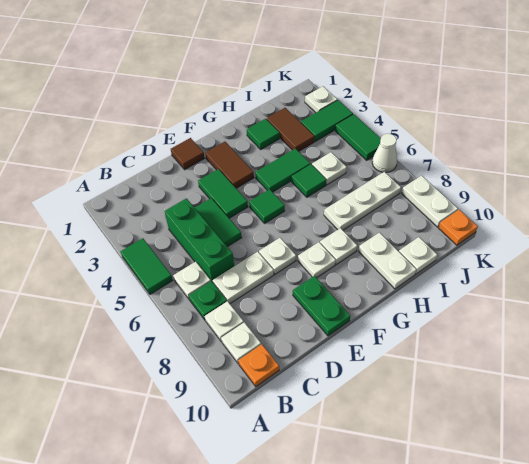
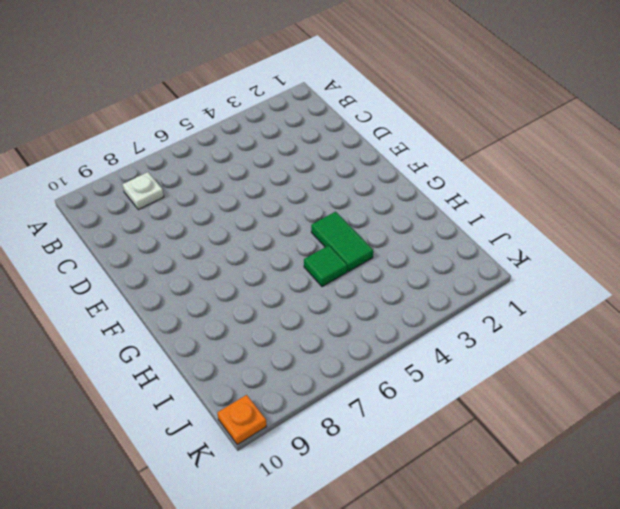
none -> green 1x2 tile [120,238,173,294]
none -> white 1x1 plate [173,262,211,299]
none -> green 1x1 plate [189,281,227,320]
none -> white 1x1 plate [221,322,261,364]

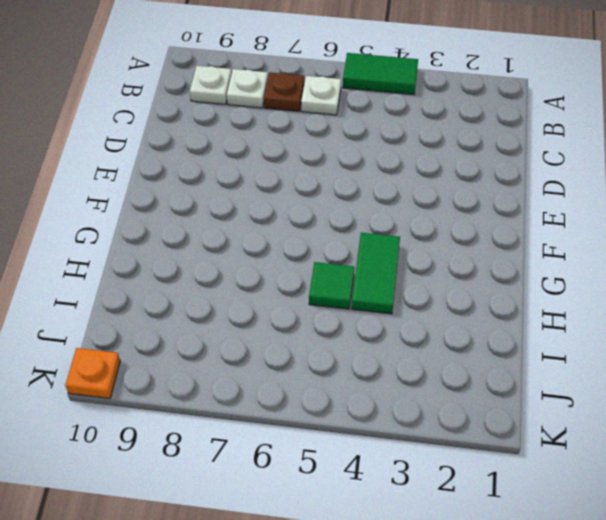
brown 1x1 plate [264,72,304,111] -> green 1x1 plate [189,281,227,320]
none -> orange 1x1 plate [238,344,279,386]
none -> green 1x3 brick [164,198,234,282]
none -> white 1x2 plate [213,252,274,304]
none -> green 1x2 tile [195,198,242,247]

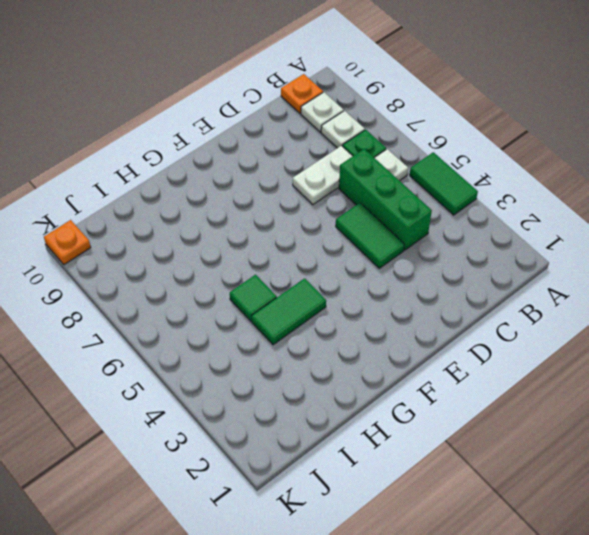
none -> brown 1x1 tile [171,138,204,170]
none -> green 1x2 tile [198,169,248,218]
none -> white 1x1 plate [259,238,296,274]
none -> green 1x2 plate [293,276,350,336]

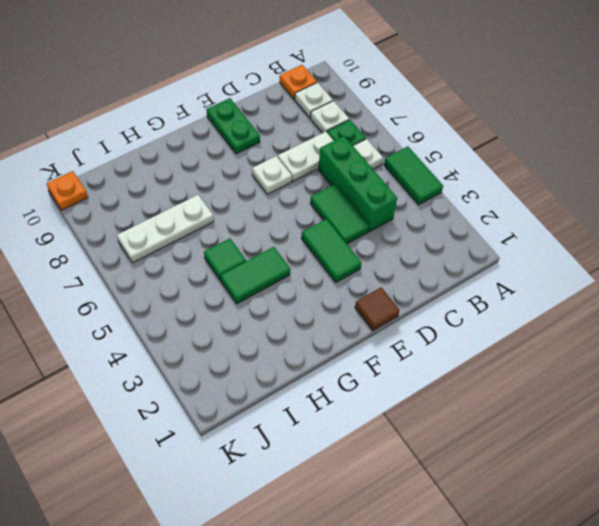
none -> brown 1x2 tile [205,142,254,188]
none -> green 1x1 tile [249,189,285,224]
none -> white 1x1 plate [298,242,336,278]
none -> white 1x1 plate [320,228,357,264]

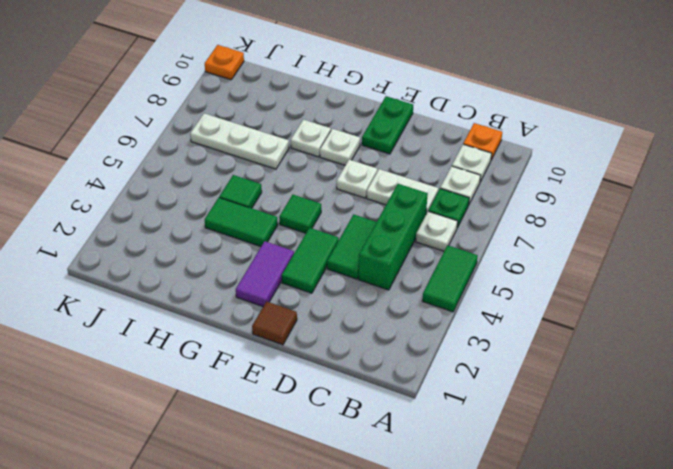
purple 1x2 tile [236,241,294,307] -> brown 1x2 tile [205,142,254,188]
none -> green 1x1 tile [247,119,280,149]
none -> white 1x2 plate [359,233,416,289]
none -> brown 1x2 tile [267,108,315,151]
none -> white 1x1 plate [312,152,347,185]

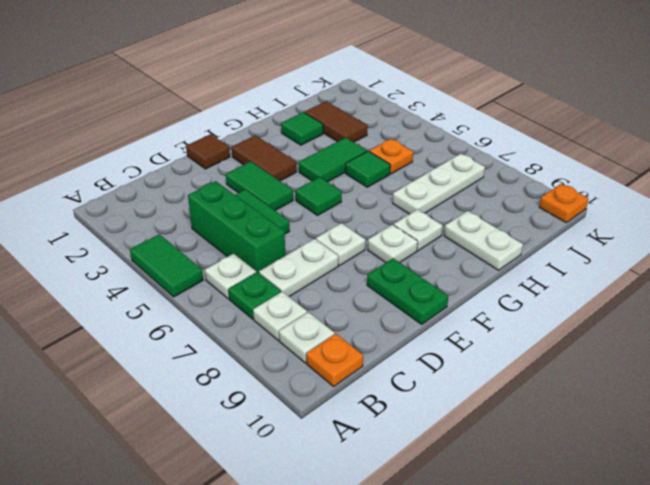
orange 1x1 plate [369,139,413,174] -> white 1x1 plate [312,152,347,185]
none -> white 1x1 plate [399,237,437,274]
none -> green 1x2 tile [301,100,353,141]
none -> white 1x1 plate [305,86,337,113]
none -> green 1x2 tile [335,114,381,160]

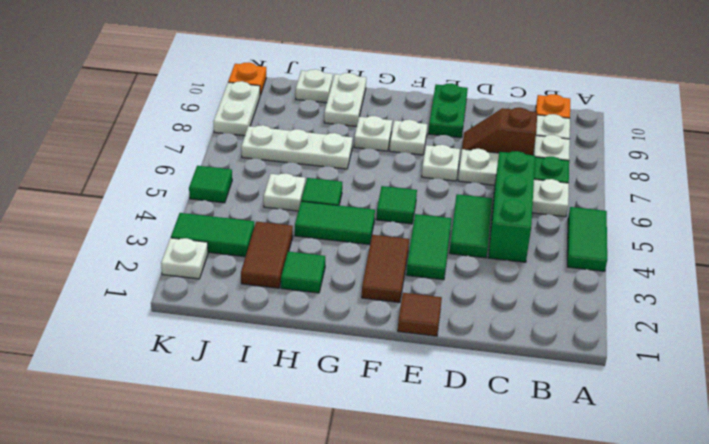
brown 1x2 slope [462,108,537,155] -> none
green 1x1 tile [189,166,232,203] -> green 1x2 tile [335,114,381,160]
none -> white 1x1 cone [372,134,397,173]

